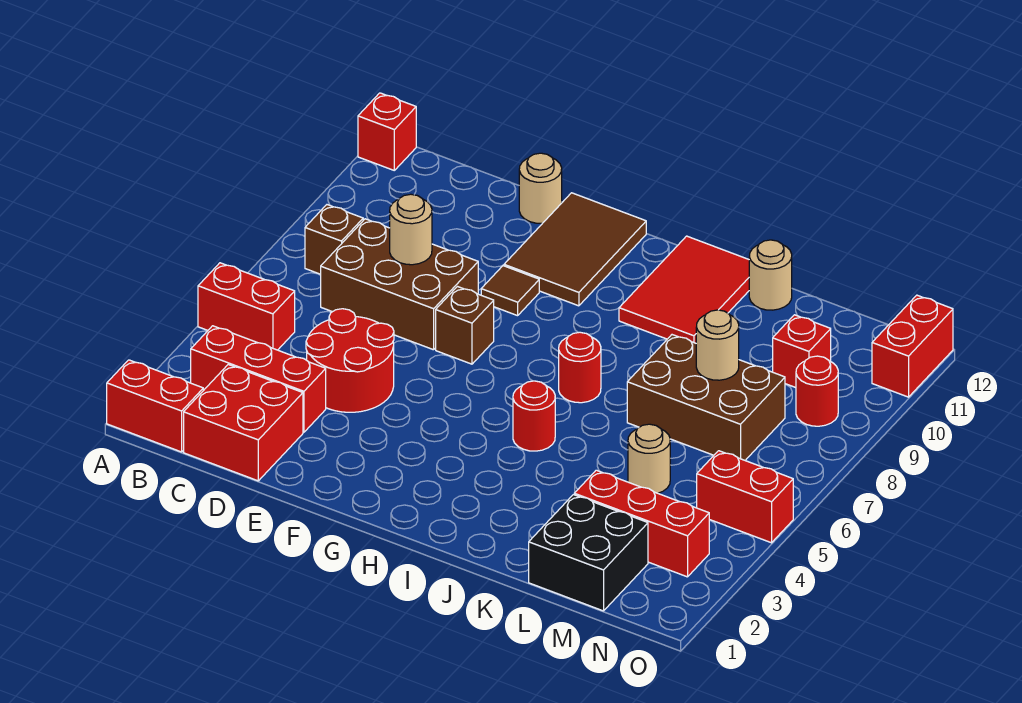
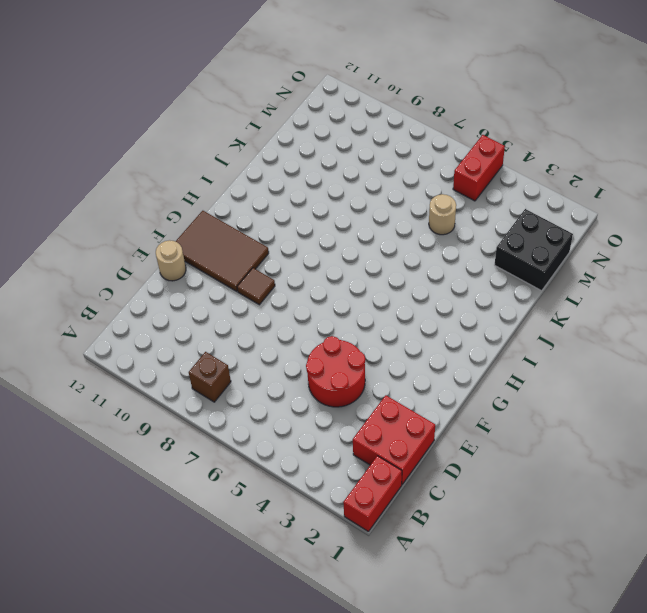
none -> red 1x2 brick [198,263,295,350]
none -> red 1x1 brick [358,93,416,170]
none -> red 1x3 brick [191,326,326,432]

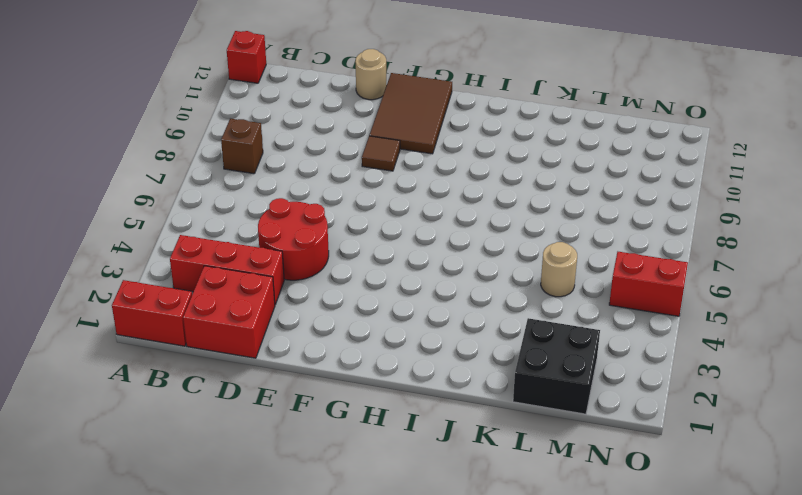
none -> red 1x2 brick [198,263,295,350]
none -> brown 2x3 brick [321,219,478,350]
none -> brown 1x1 brick [436,287,494,364]

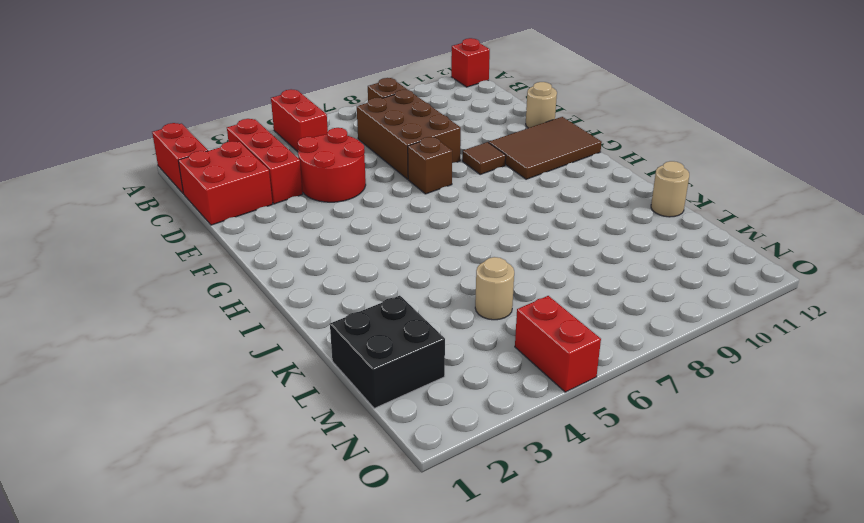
none -> red 1x1 round brick [513,381,555,451]
none -> red 1x1 round brick [559,332,601,403]
none -> red 2x3 tile [619,236,749,343]

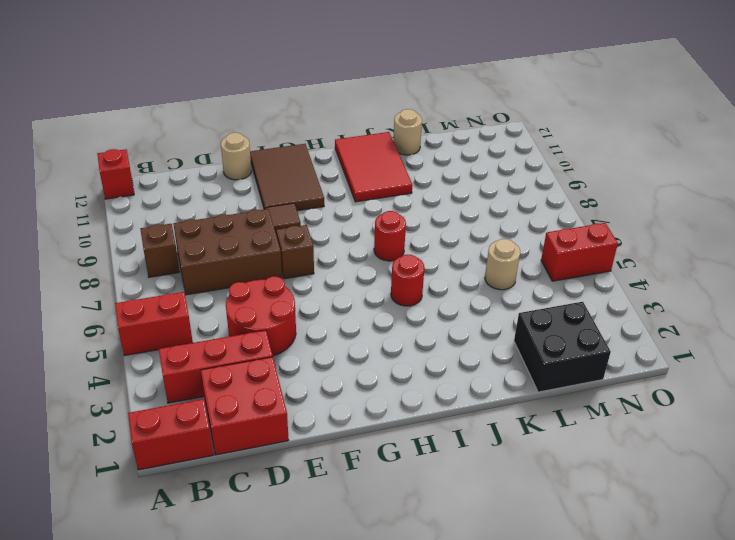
none -> brown 2x3 brick [627,335,785,460]
none -> red 1x3 brick [574,470,709,577]
none -> red 1x1 brick [773,315,831,388]

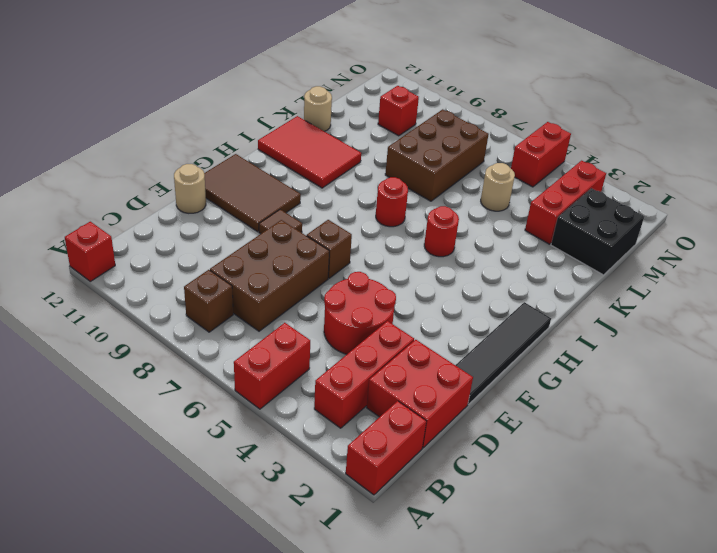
black 1x4 tile [456,302,551,404] -> none
none -> red 1x1 round brick [796,356,838,426]
none -> red 1x2 brick [872,295,953,397]
none -> tan 1x1 round brick [390,194,432,265]

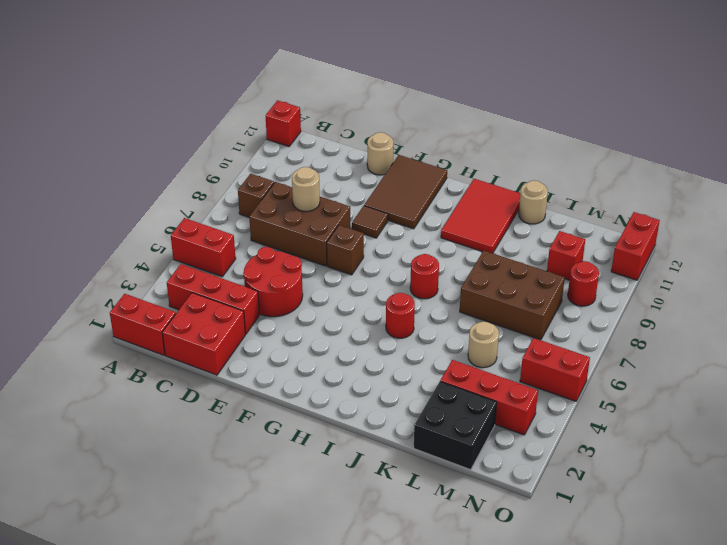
none -> tan 1x1 round brick [696,310,739,380]

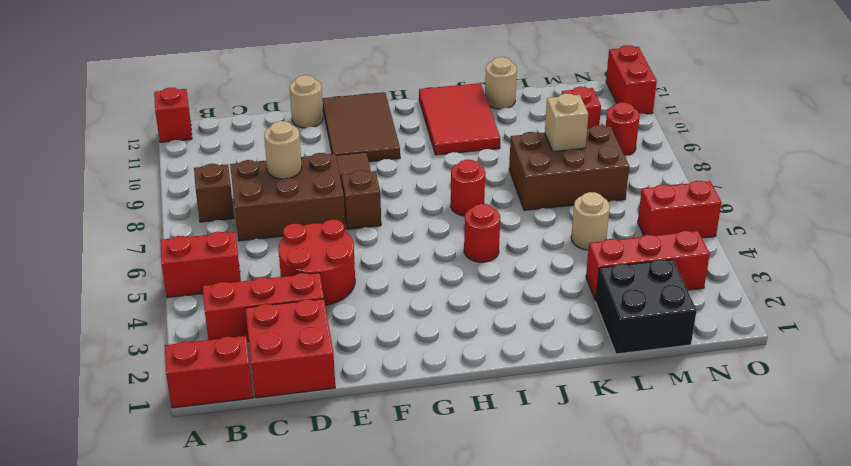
tan 1x1 brick [545,93,588,152] -> tan 1x1 round brick [696,310,739,380]

